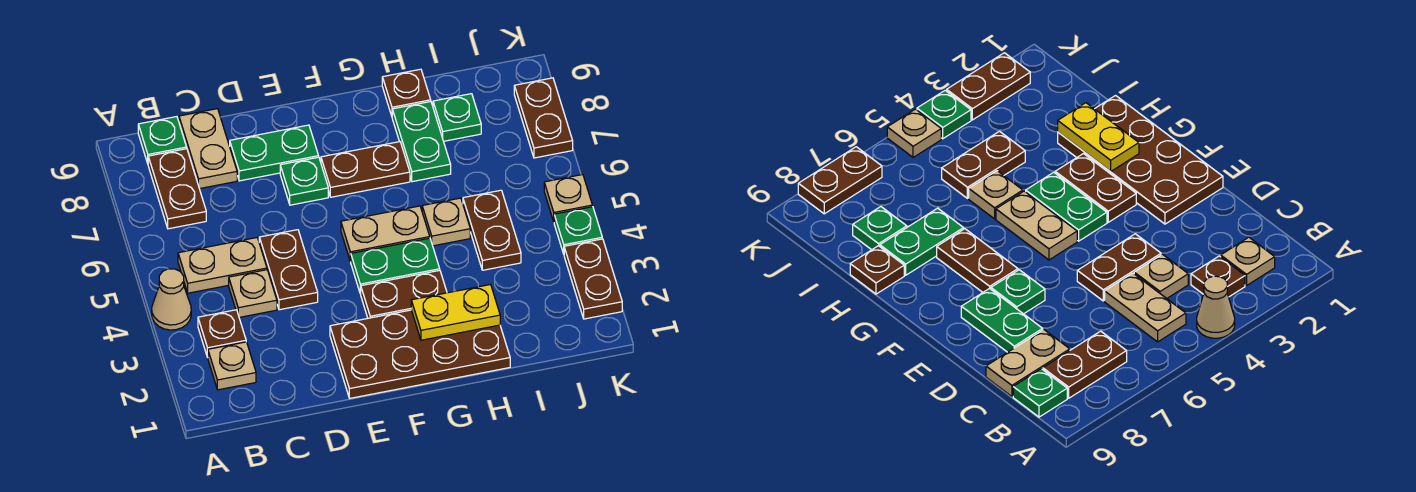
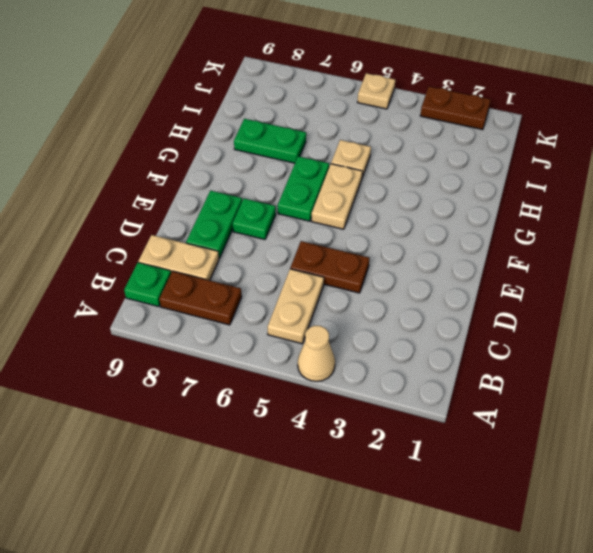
green 1x2 plate [278,156,329,221] -> green 1x2 plate moved to [350,238,440,294]
none -> tan 1x1 plate [208,342,256,390]
none -> brown 1x1 plate [198,310,246,357]
none -> tan 1x1 plate [229,270,277,317]

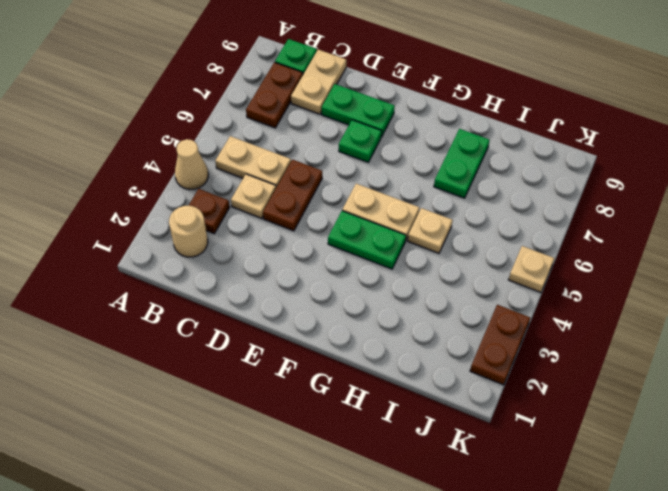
tan 1x1 round brick [169,206,208,257] -> tan 1x1 plate [208,342,256,390]
none -> brown 2x4 plate [330,310,510,398]
none -> brown 1x2 plate [361,270,447,318]
none -> brown 1x2 plate [321,142,410,197]

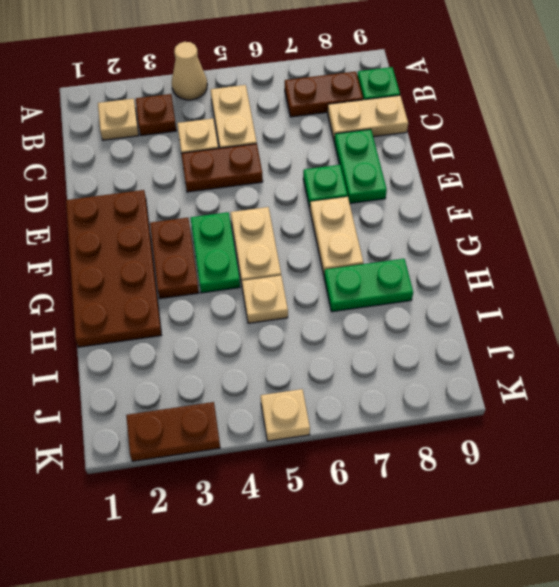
tan 1x2 plate [310,197,363,275] -> brown 1x2 plate [321,142,410,197]
none -> brown 1x1 plate [382,69,431,116]
none -> brown 1x2 plate [463,190,521,270]
none -> green 1x1 plate [433,94,481,141]

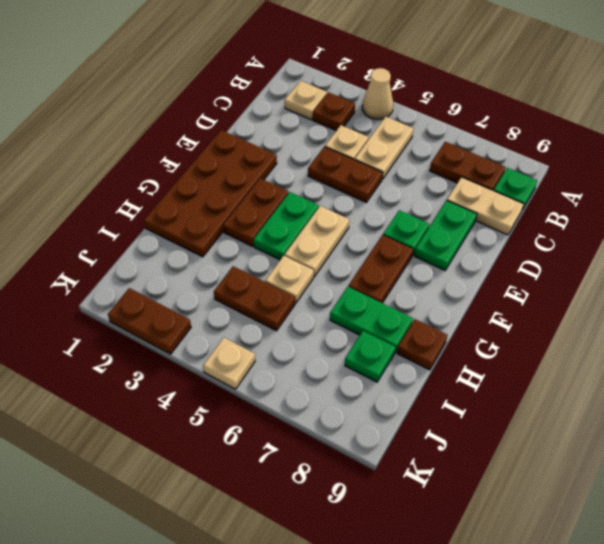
none -> green 1x1 plate [554,207,602,254]
none -> brown 1x2 plate [514,78,573,158]
none -> yellow 1x2 plate [411,285,500,340]

